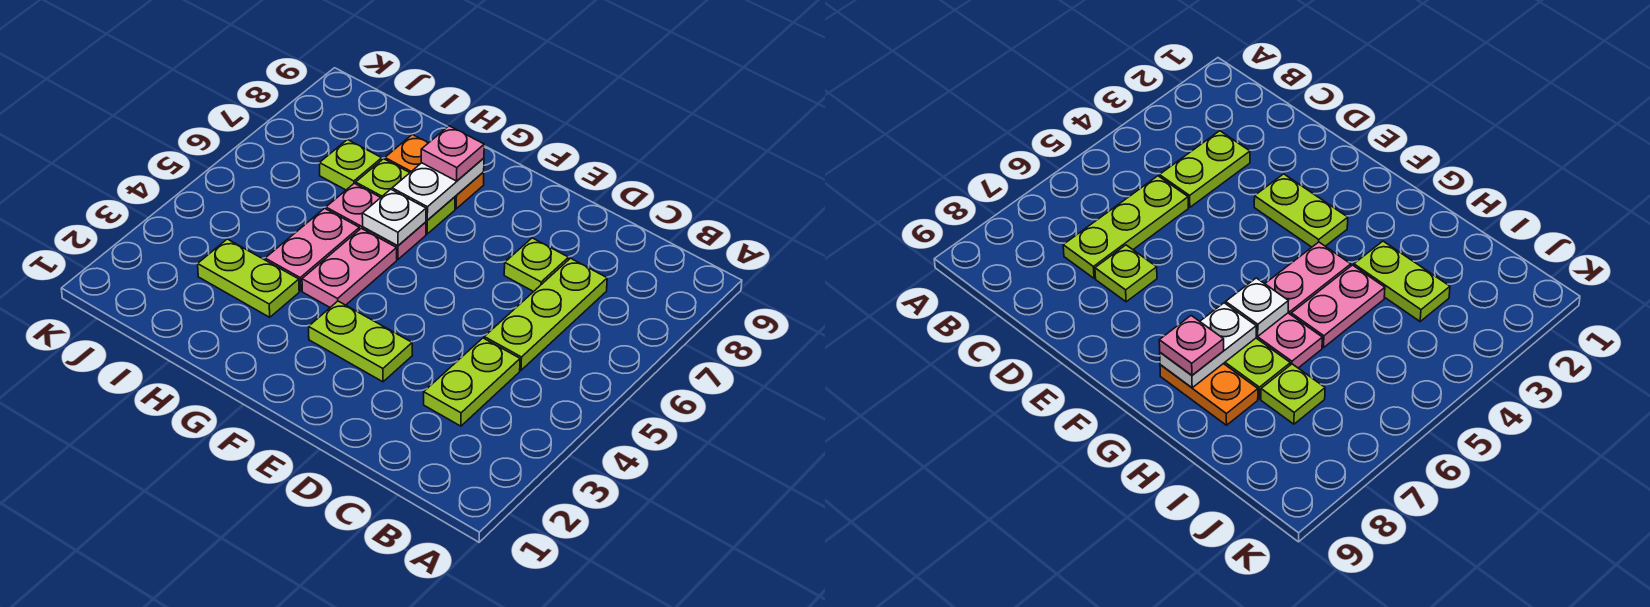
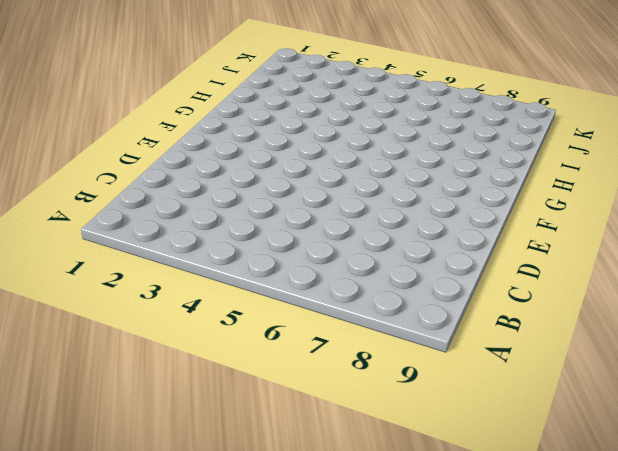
none -> lime 1x2 plate [424,338,520,426]
none -> lime 1x3 plate [484,258,607,370]
none -> lime 1x1 plate [504,238,568,292]

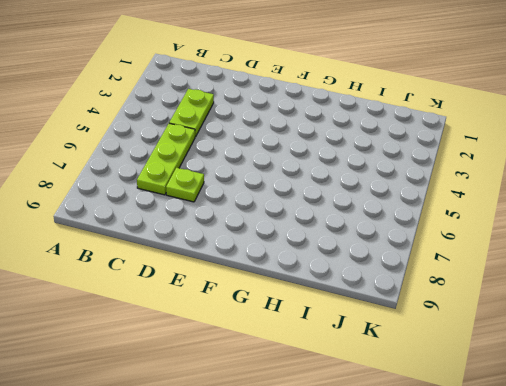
none -> lime 1x2 plate [309,301,412,382]
none -> pink 1x2 plate [302,228,397,307]
none -> pink 1x2 plate [326,183,426,259]

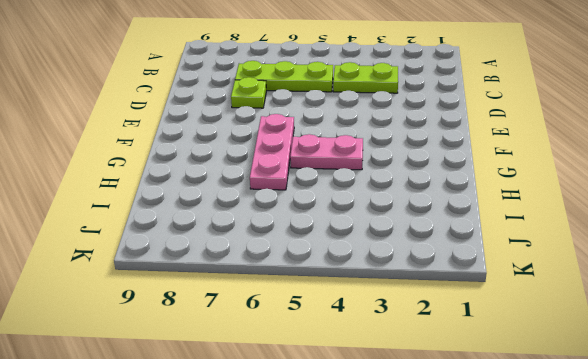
pink 1x3 plate [250,114,294,190] -> pink 1x2 plate [326,183,426,259]
none -> lime 1x2 plate [309,301,412,382]
none -> lime 1x2 plate [356,159,455,234]
none -> orange 1x2 plate [385,135,484,209]

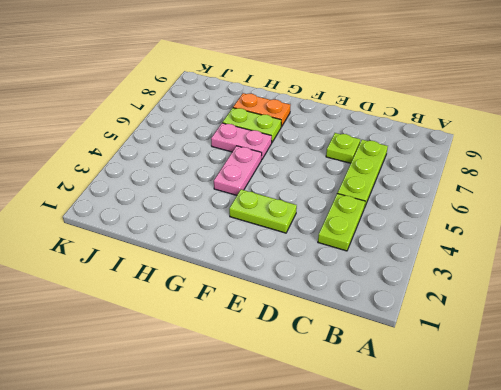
none -> lime 1x2 plate [198,239,299,317]
none -> pink 1x2 plate [265,208,359,291]
none -> lime 1x1 plate [320,140,382,190]

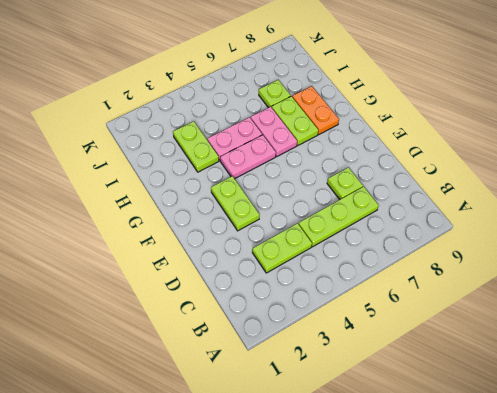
none -> white 1x1 plate [362,189,426,246]
none -> white 1x2 plate [392,158,484,220]
none -> pink 1x1 plate [421,126,484,181]

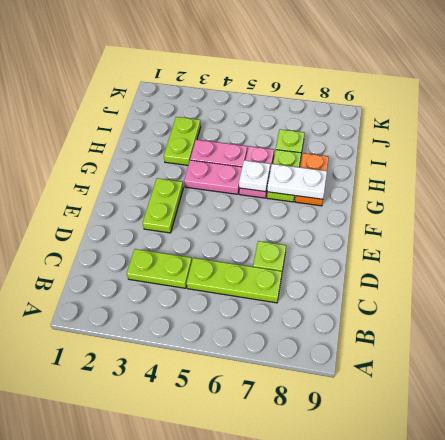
none -> pink 1x1 plate [421,126,484,181]

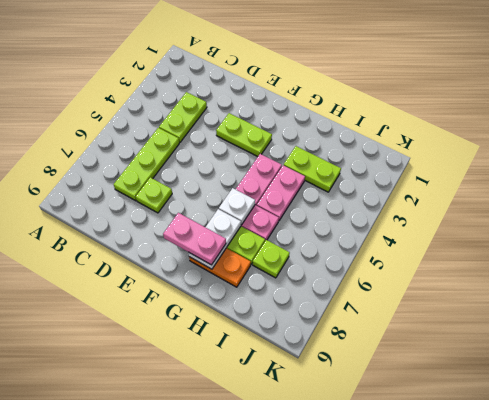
pink 1x2 plate [163,213,226,265] -> pink 1x1 plate [421,126,484,181]

